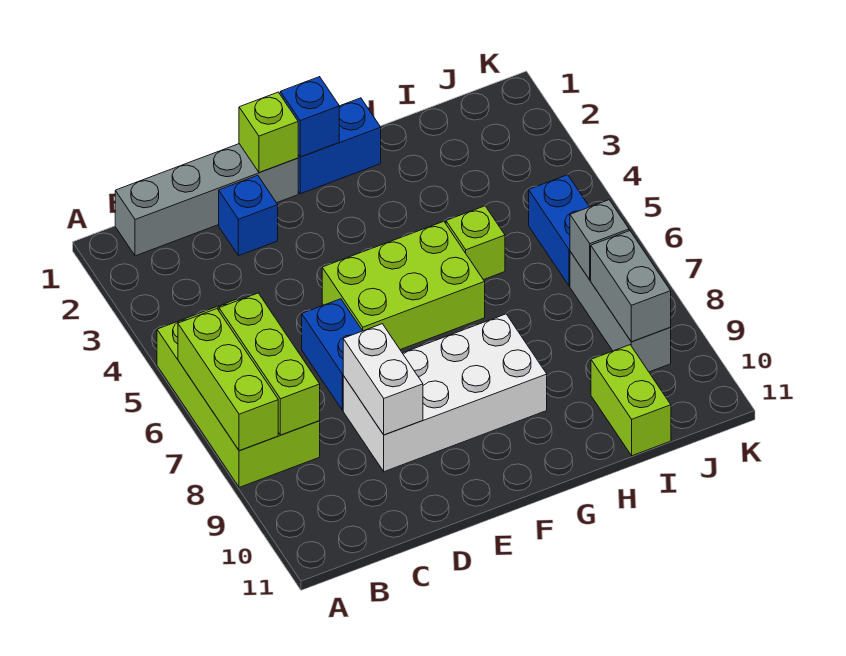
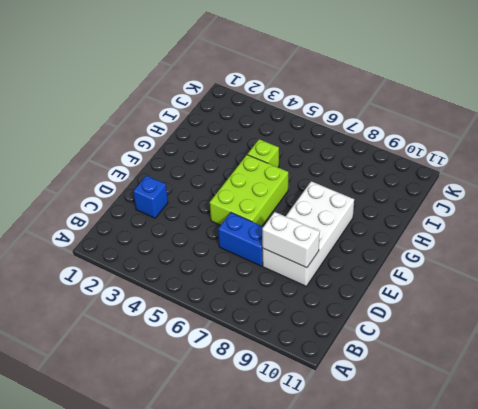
none -> lime 2x4 brick [157,299,320,487]
none -> grey 1x4 brick [115,144,298,256]
none -> blue 1x2 brick [298,98,381,194]

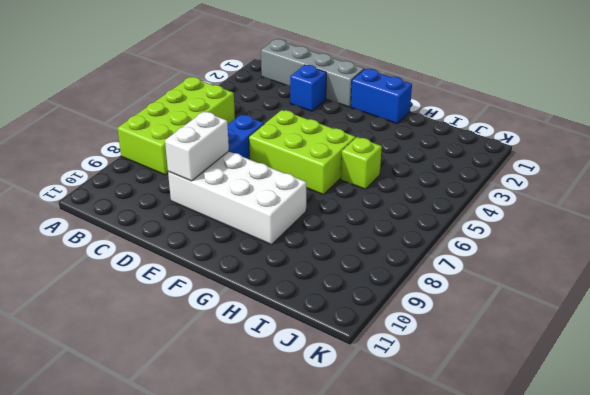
none -> lime 1x2 brick [591,345,671,456]
none -> blue 1x2 brick [529,175,589,286]
none -> grey 1x3 brick [570,252,671,372]

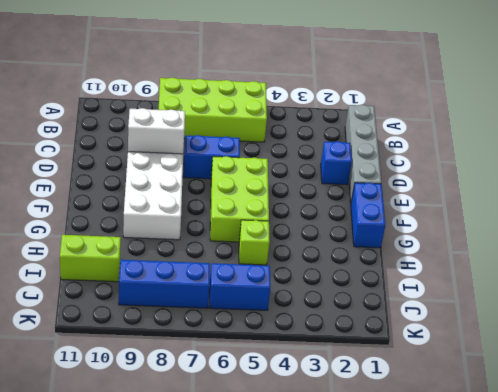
blue 1x3 brick [119,260,210,308] -> grey 1x3 brick [570,252,671,372]
none -> lime 1x3 brick [178,309,278,451]
none -> lime 1x3 brick [219,293,320,435]
none -> lime 1x1 brick [239,92,298,173]

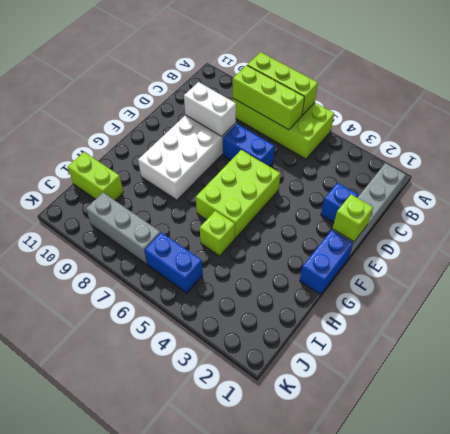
none -> blue 1x1 brick [280,77,339,157]
none -> grey 1x1 brick [570,200,629,280]
none -> grey 1x2 brick [591,231,671,342]

